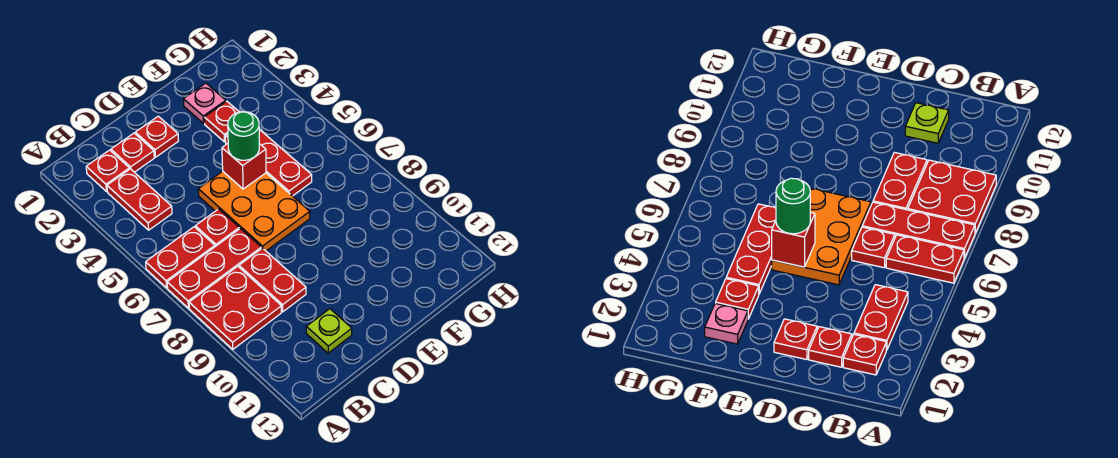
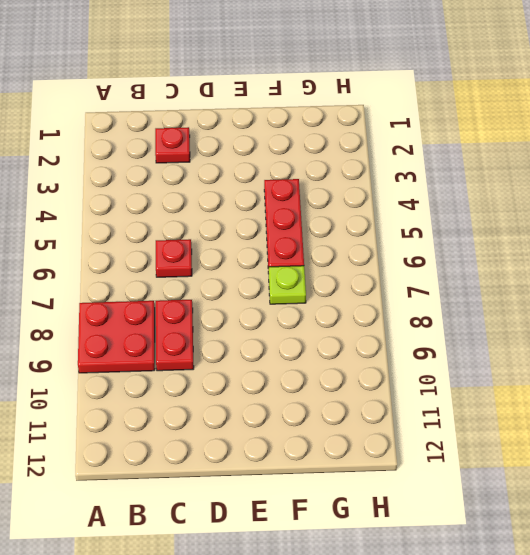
lime 1x1 plate [269,266,306,304] -> lime 1x1 plate moved to [306,309,352,353]
none -> red 1x2 plate [146,227,215,288]
none -> red 1x3 plate [167,229,261,308]
none -> red 1x1 plate [86,150,129,191]

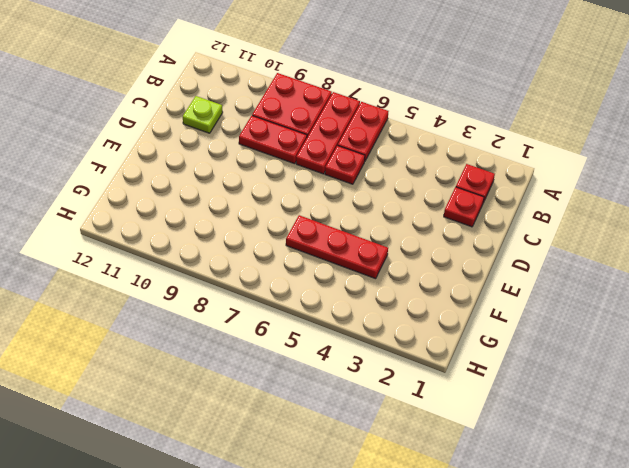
none -> red 1x2 plate [107,169,172,230]
none -> red 1x1 plate [135,116,178,157]
none -> orange 2x3 plate [198,171,310,251]

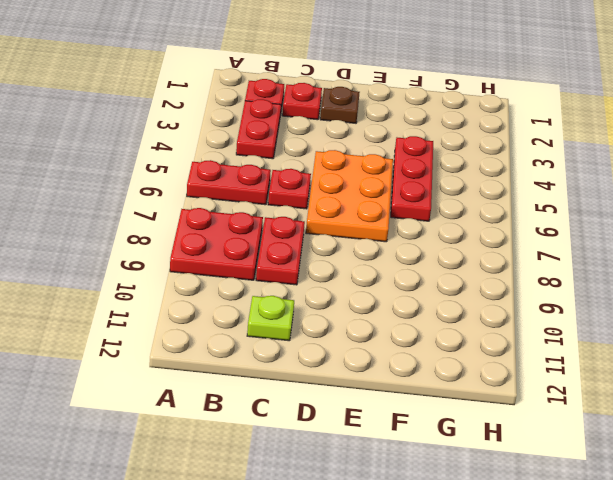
brown 1x1 plate [320,87,360,123] -> red 1x1 plate [135,116,178,157]
none -> red 1x3 plate [167,229,261,308]
none -> pink 1x1 plate [183,83,226,123]
none -> red 1x1 plate [204,101,239,142]

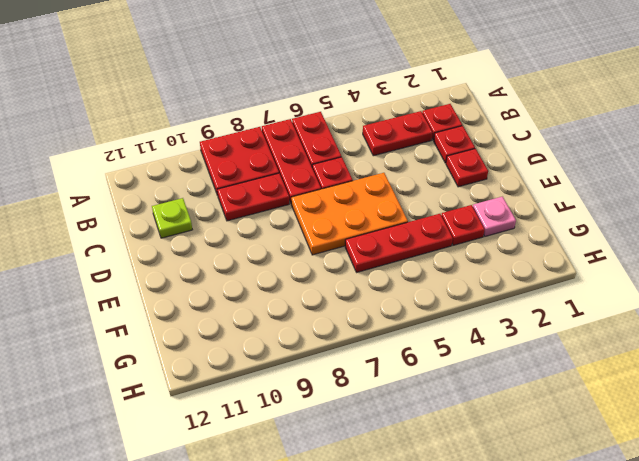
none -> red 1x1 brick [222,144,266,189]
none -> green 1x1 round brick [228,112,259,160]

